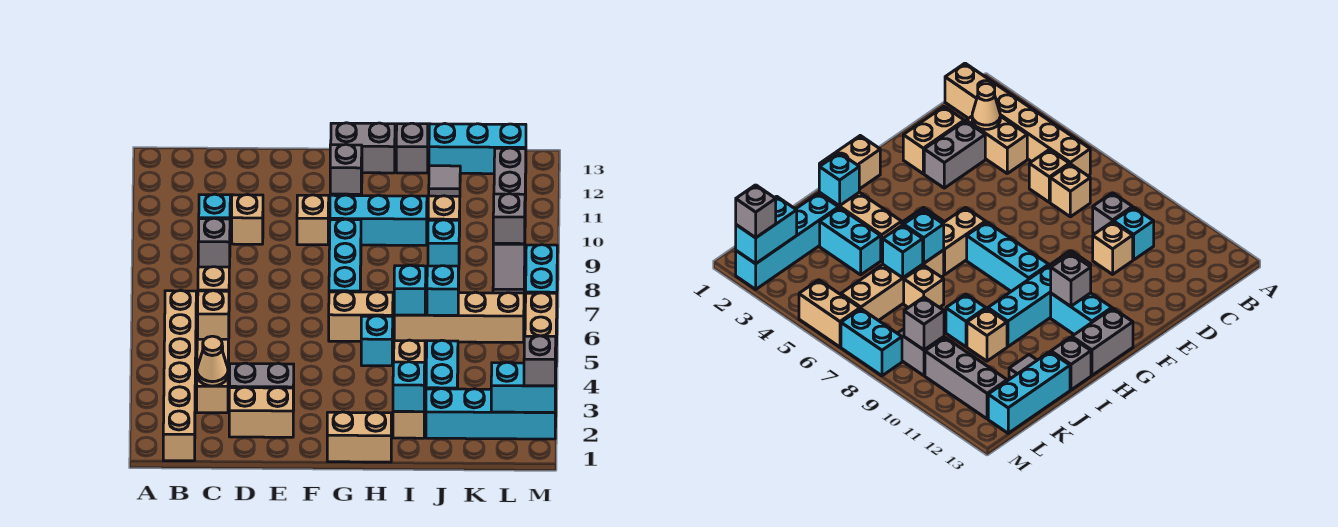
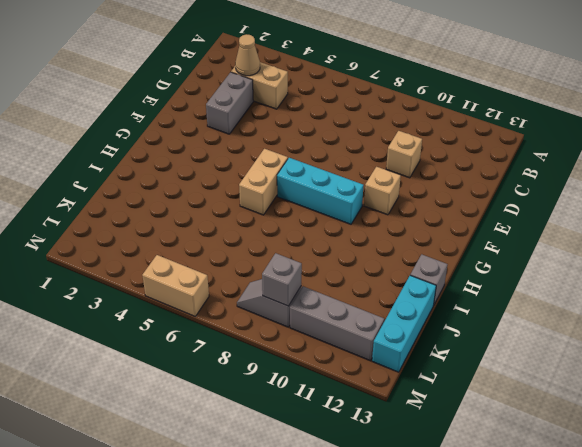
none -> tan 1x6 brick [163,290,196,461]
none -> tan 1x1 brick [198,291,229,339]
none -> tan 1x1 brick [198,267,229,291]
none -> grey 1x1 brick [198,218,230,268]

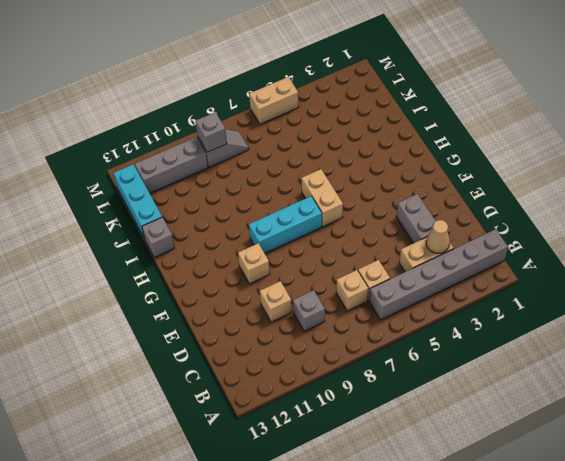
grey 1x6 brick [369,229,508,320] -> tan 1x6 brick [163,290,196,461]
none -> cyan 1x1 brick [199,194,230,219]
none -> tan 1x2 brick [229,387,293,437]
none -> tan 1x2 brick [327,412,391,462]
none -> cyan 1x3 brick [330,195,427,245]

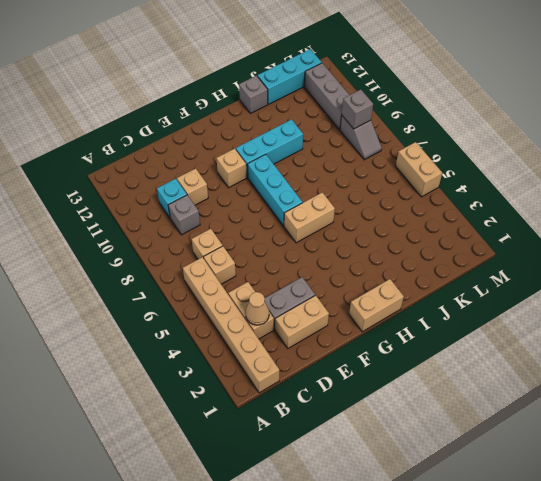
none -> cyan 1x2 brick [1051,293,1112,335]
none -> grey 1x2 brick [331,123,395,173]
none -> cyan 1x1 brick [361,316,393,366]
none -> tan 1x3 brick [393,340,425,438]

